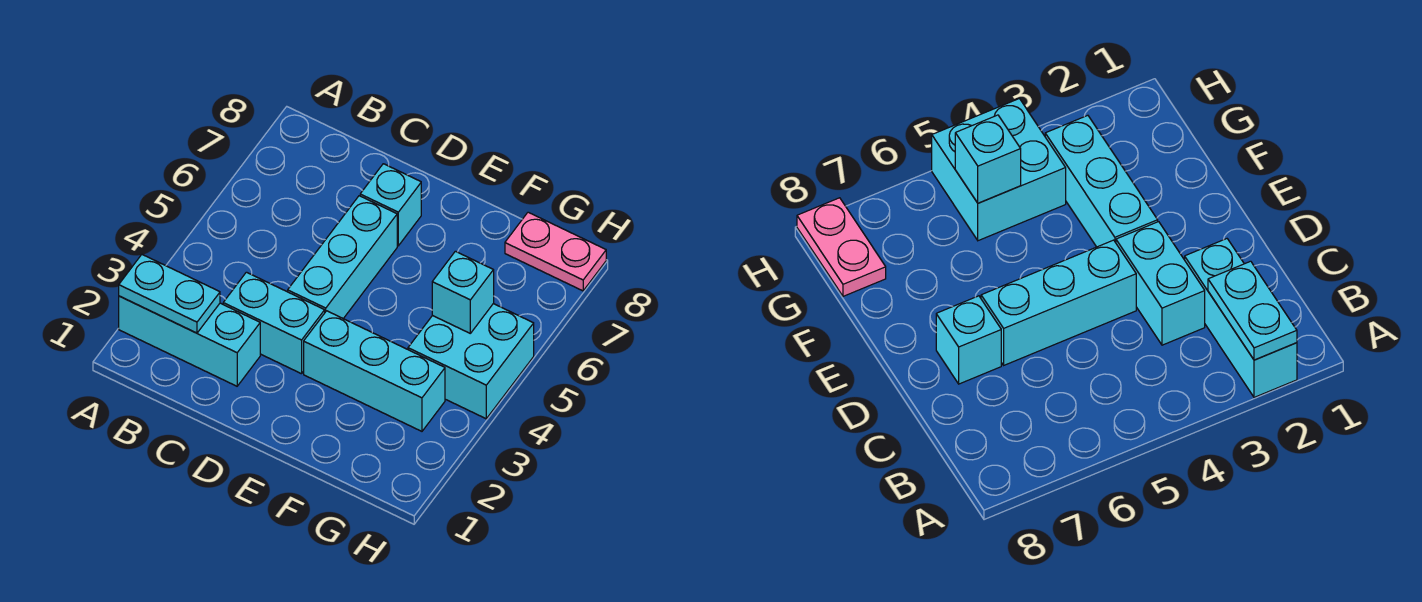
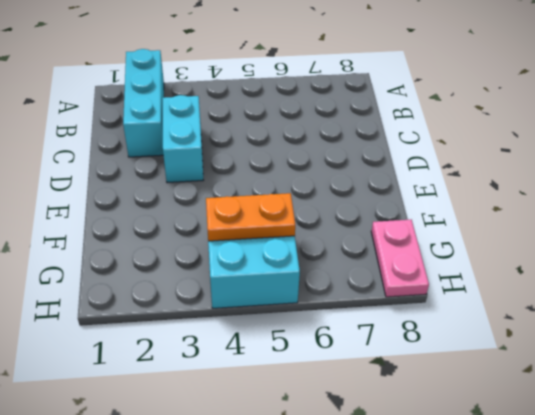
orange 1x2 plate [206,193,295,241] -> cyan 1x1 brick [432,251,494,333]
none -> cyan 1x3 brick [288,196,397,319]
none -> cyan 1x1 brick [360,164,421,246]

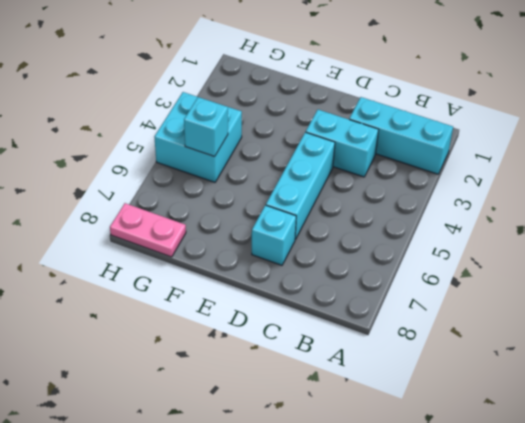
none -> cyan 1x3 brick [304,311,445,431]
none -> cyan 1x2 plate [119,255,220,333]

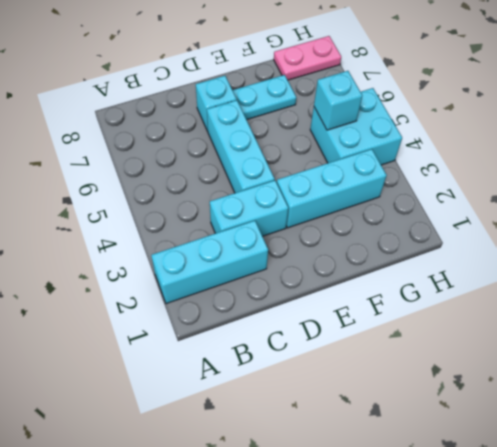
cyan 1x2 plate [233,75,296,120] -> cyan 1x2 plate moved to [119,255,220,333]

